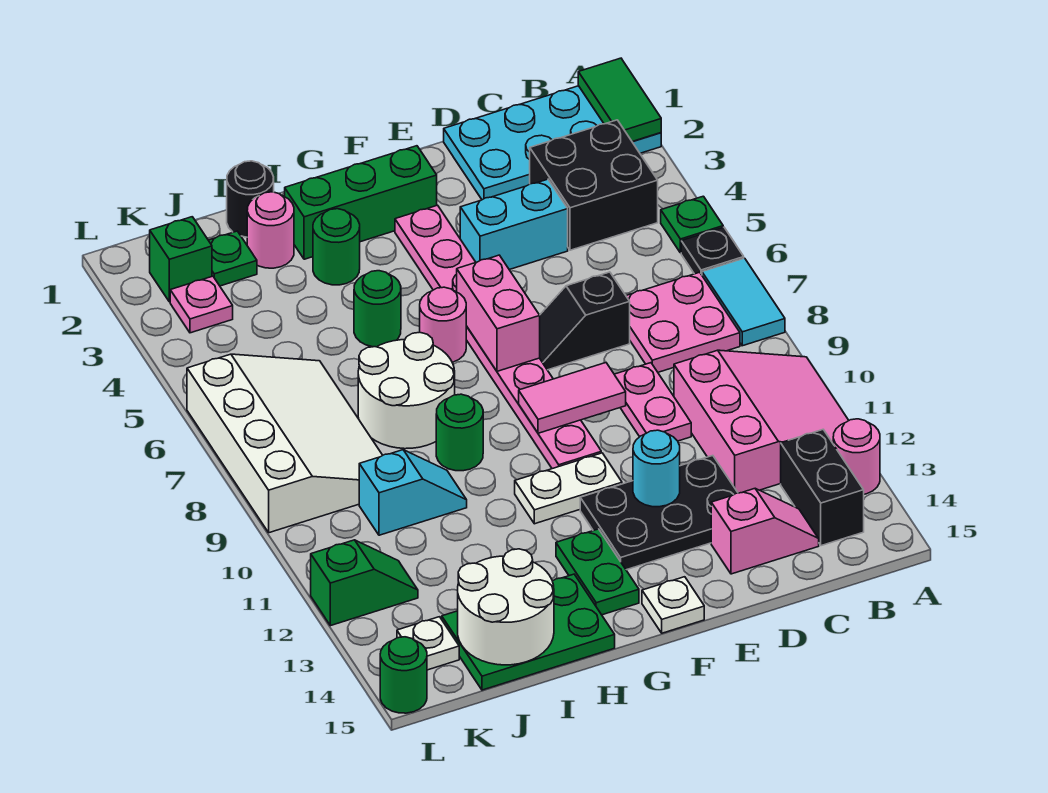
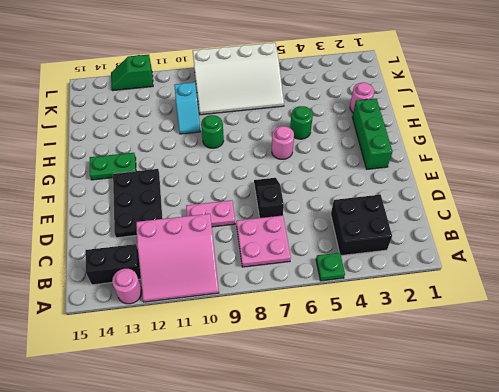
green 1x2 slope [111,55,153,91] -> green 1x2 slope turned to [311,540,418,626]
none -> cyan 2x4 plate [444,86,661,200]
none -> black 1x1 plate [681,227,744,275]
none -> cyan 1x2 tile [702,258,785,346]
none -> pink 1x2 slope [711,489,819,574]

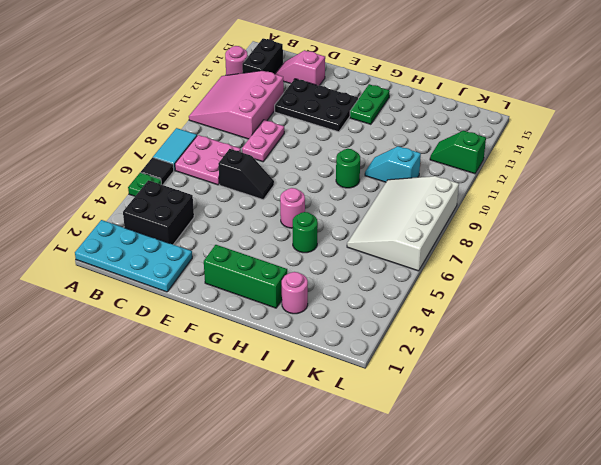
black 1x1 tile [141,157,174,185] -> black 1x1 plate [681,227,744,275]
none -> cyan 1x2 brick [460,179,568,270]
none -> pink 1x8 plate [395,205,601,469]
none -> white 1x2 plate [515,453,622,524]
none -> white 1x1 plate [642,577,704,633]

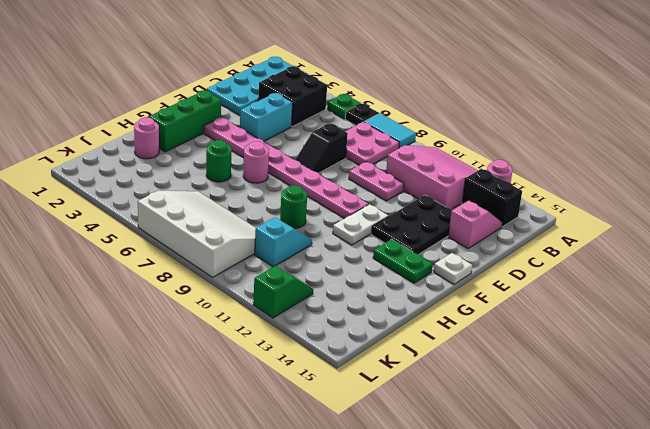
none -> green 1x1 round brick [313,209,360,285]
none -> white 2x2 round brick [358,333,455,449]
none -> green 2x3 plate [442,574,615,690]
none -> black 1x1 round brick [227,161,274,237]

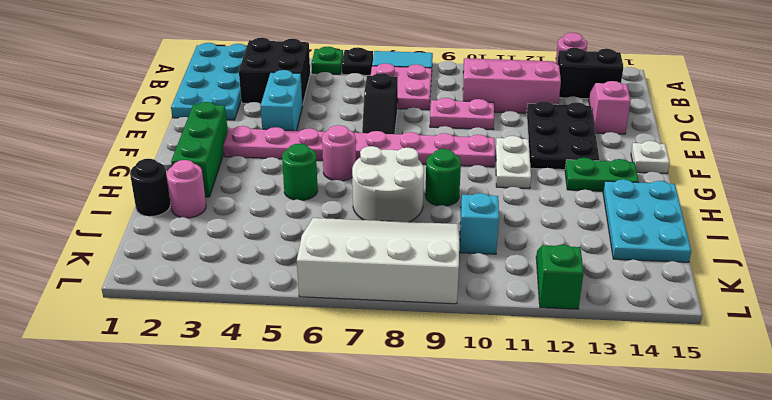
cyan 2x3 plate [603,179,691,262] -> green 2x3 plate [442,574,615,690]
none -> green 1x1 round brick [313,209,360,285]
none -> green 1x1 plate [208,231,257,286]
none -> green 1x1 brick [150,217,212,302]
none -> pink 1x1 plate [170,276,233,333]

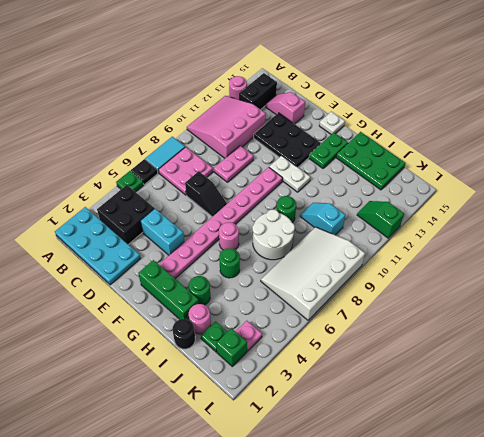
none -> white 1x1 plate [397,617,459,670]
none -> green 1x1 round brick [380,637,427,713]
none -> green 1x2 tile [578,58,661,141]
none -> pink 1x2 tile [519,363,626,433]

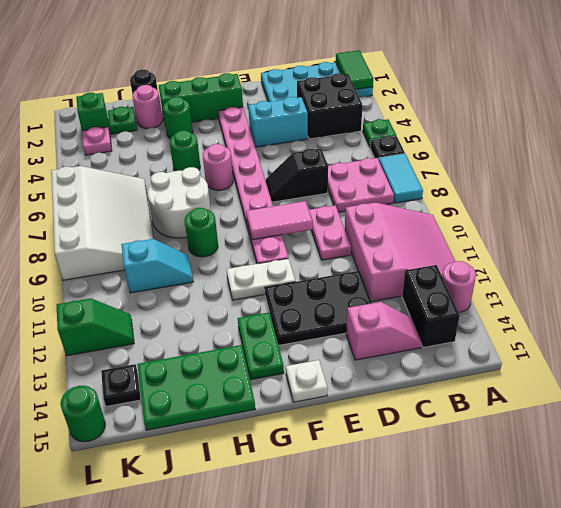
black 1x1 plate [101,364,141,406] -> white 1x1 plate [397,617,459,670]
none -> cyan 1x1 round brick [633,430,680,507]
none -> pink 1x2 brick [457,255,540,371]
none -> white 2x2 round brick [458,549,554,665]

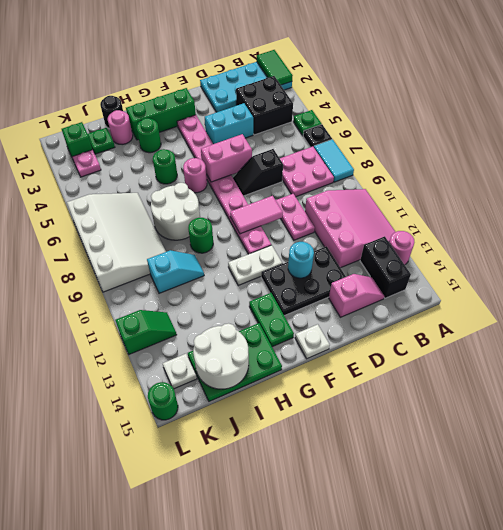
pink 1x2 brick [201,134,252,182] -> pink 1x2 brick turned to [457,255,540,371]

